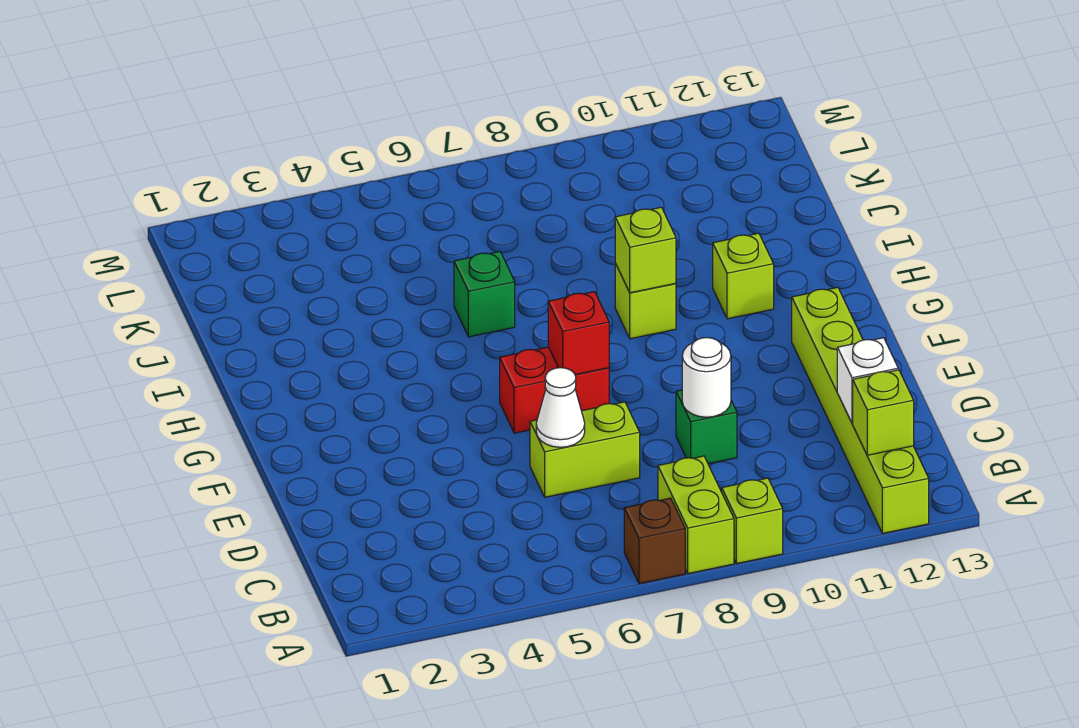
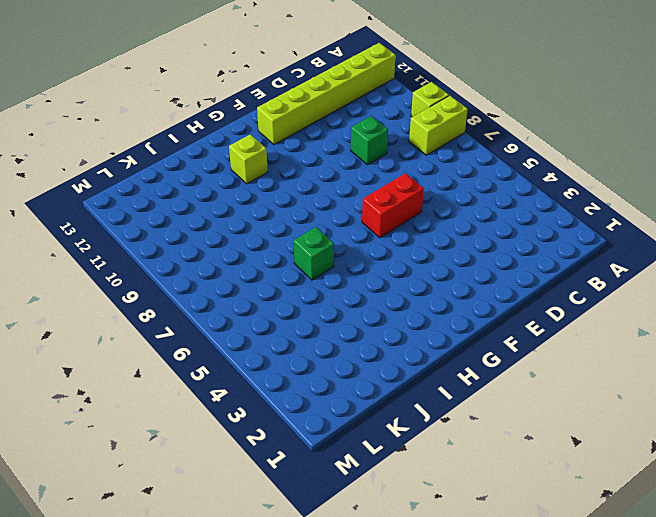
red 1x2 brick [362,173,424,238] -> red 1x2 brick turned to [500,347,609,433]
none -> brown 1x1 brick [624,498,685,584]
none -> lime 1x2 brick [530,402,640,497]
none -> lime 1x1 brick [615,264,676,339]

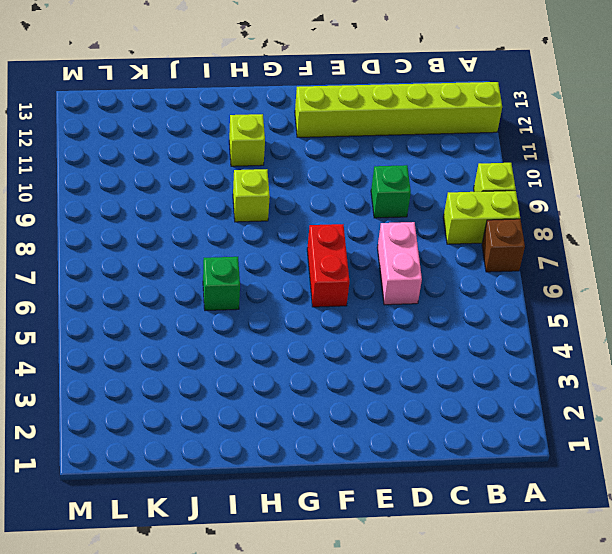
pink 1x2 brick [377,222,422,305] -> lime 1x2 brick [530,402,640,497]
none -> lime 1x1 brick [853,370,914,455]
none -> white 1x1 brick [837,338,898,423]
none -> white 1x1 cone [536,368,585,447]

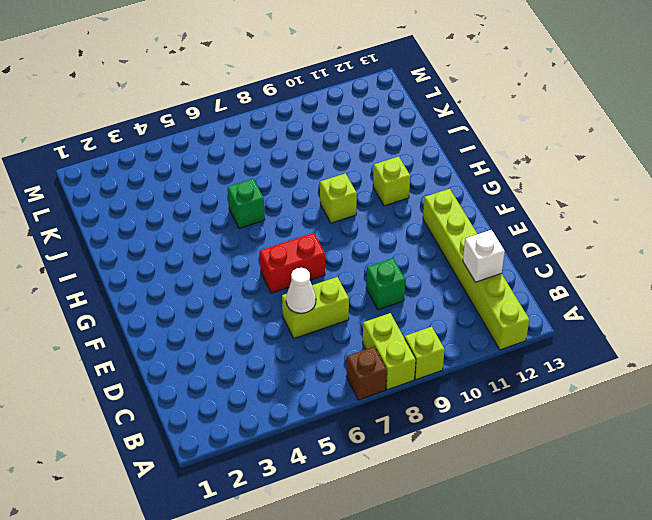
none -> lime 1x1 brick [853,370,914,455]
none -> white 1x1 round brick [682,338,731,417]
none -> red 1x1 brick [548,292,609,375]

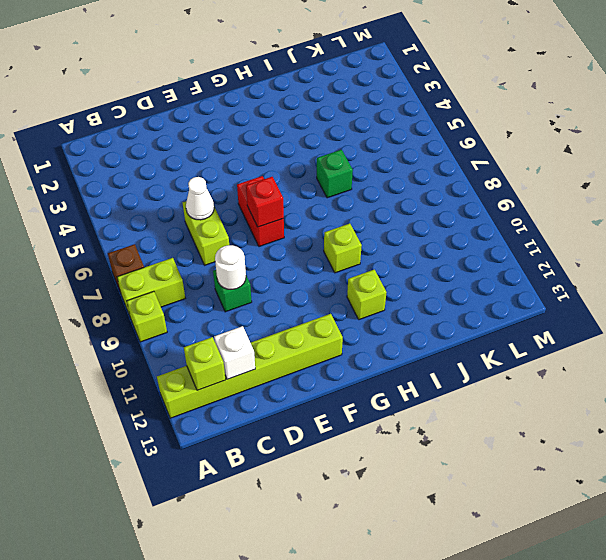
none -> lime 1x1 brick [615,207,676,293]

